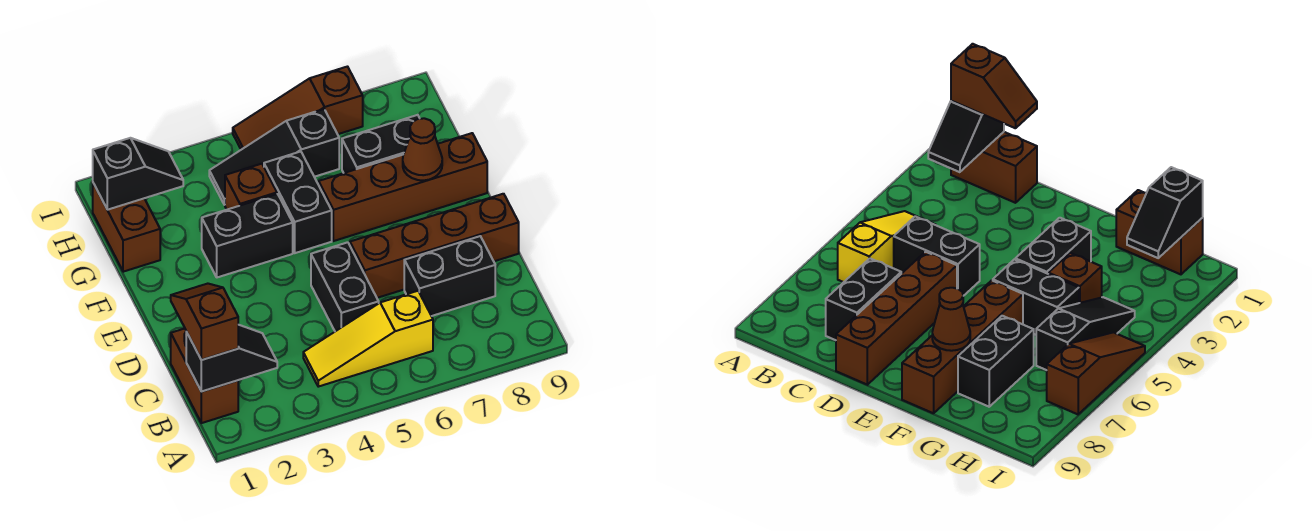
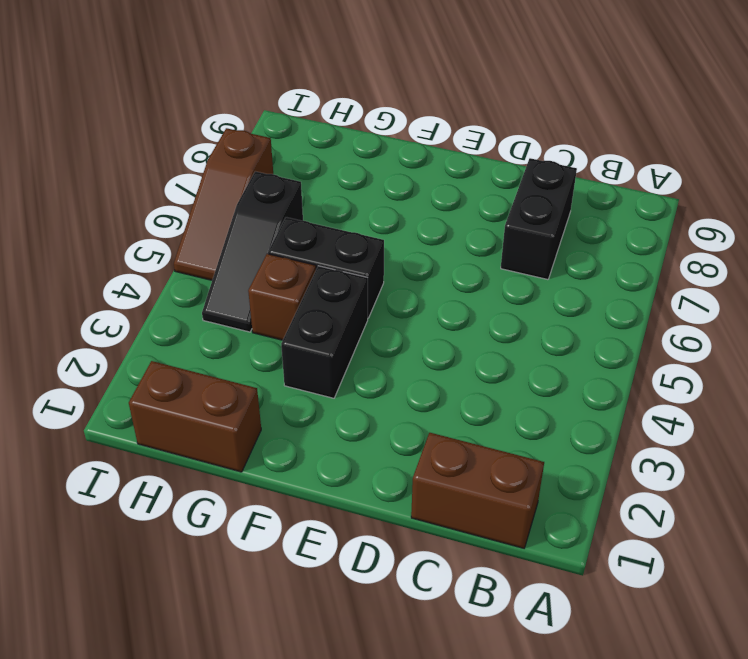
none -> yellow 1x3 slope [303,291,433,387]
none -> black 1x2 brick [311,242,379,331]
none -> brown 1x4 brick [350,194,519,298]

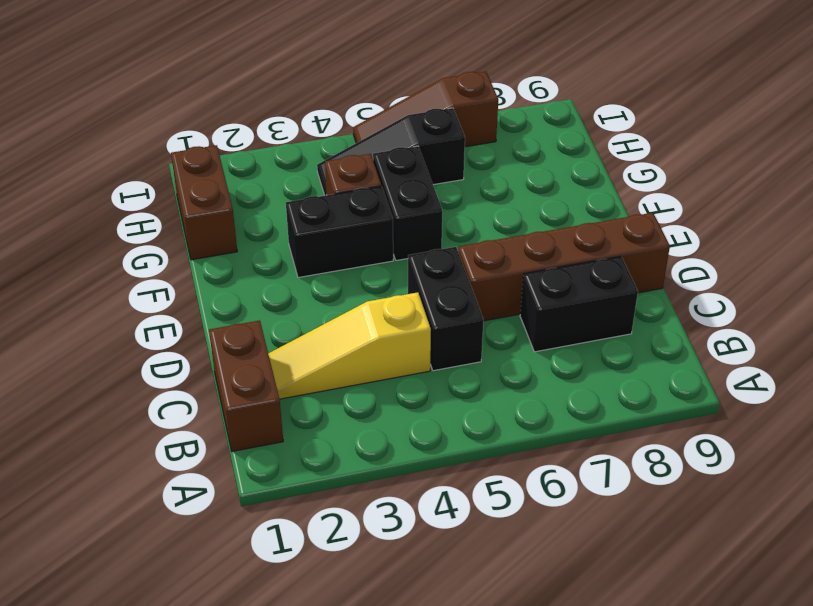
yellow 1x3 slope [268,292,431,399] -> yellow 1x3 slope moved to [303,291,433,387]
none -> brown 1x4 brick [319,133,487,241]
none -> black 1x2 brick [342,115,420,173]
none -> black 1x2 slope [186,325,277,392]

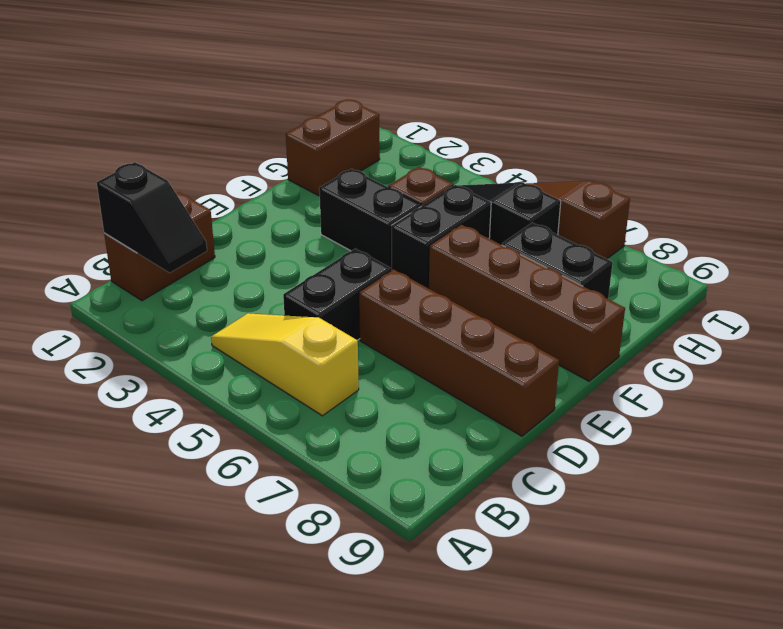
none -> black 1x2 brick [404,236,495,316]
none -> brown 1x1 cone [403,118,442,180]
none -> black 1x2 slope [93,138,183,210]

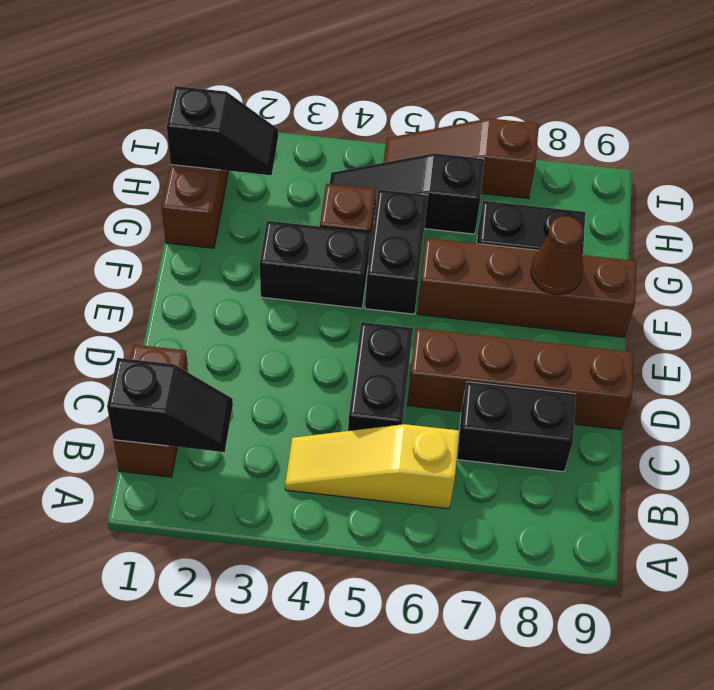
none -> brown 1x2 slope [171,284,238,360]

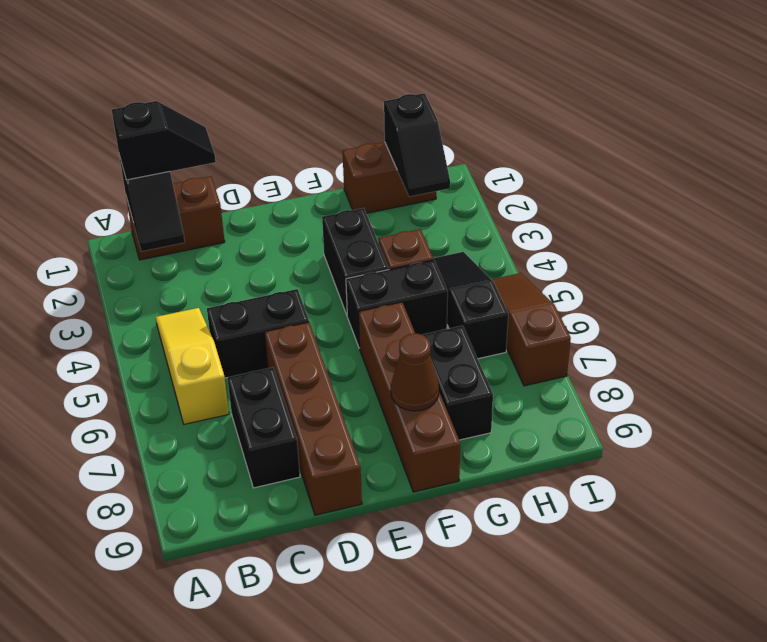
black 1x2 slope [112,101,216,180] -> brown 1x2 slope [171,284,238,360]

